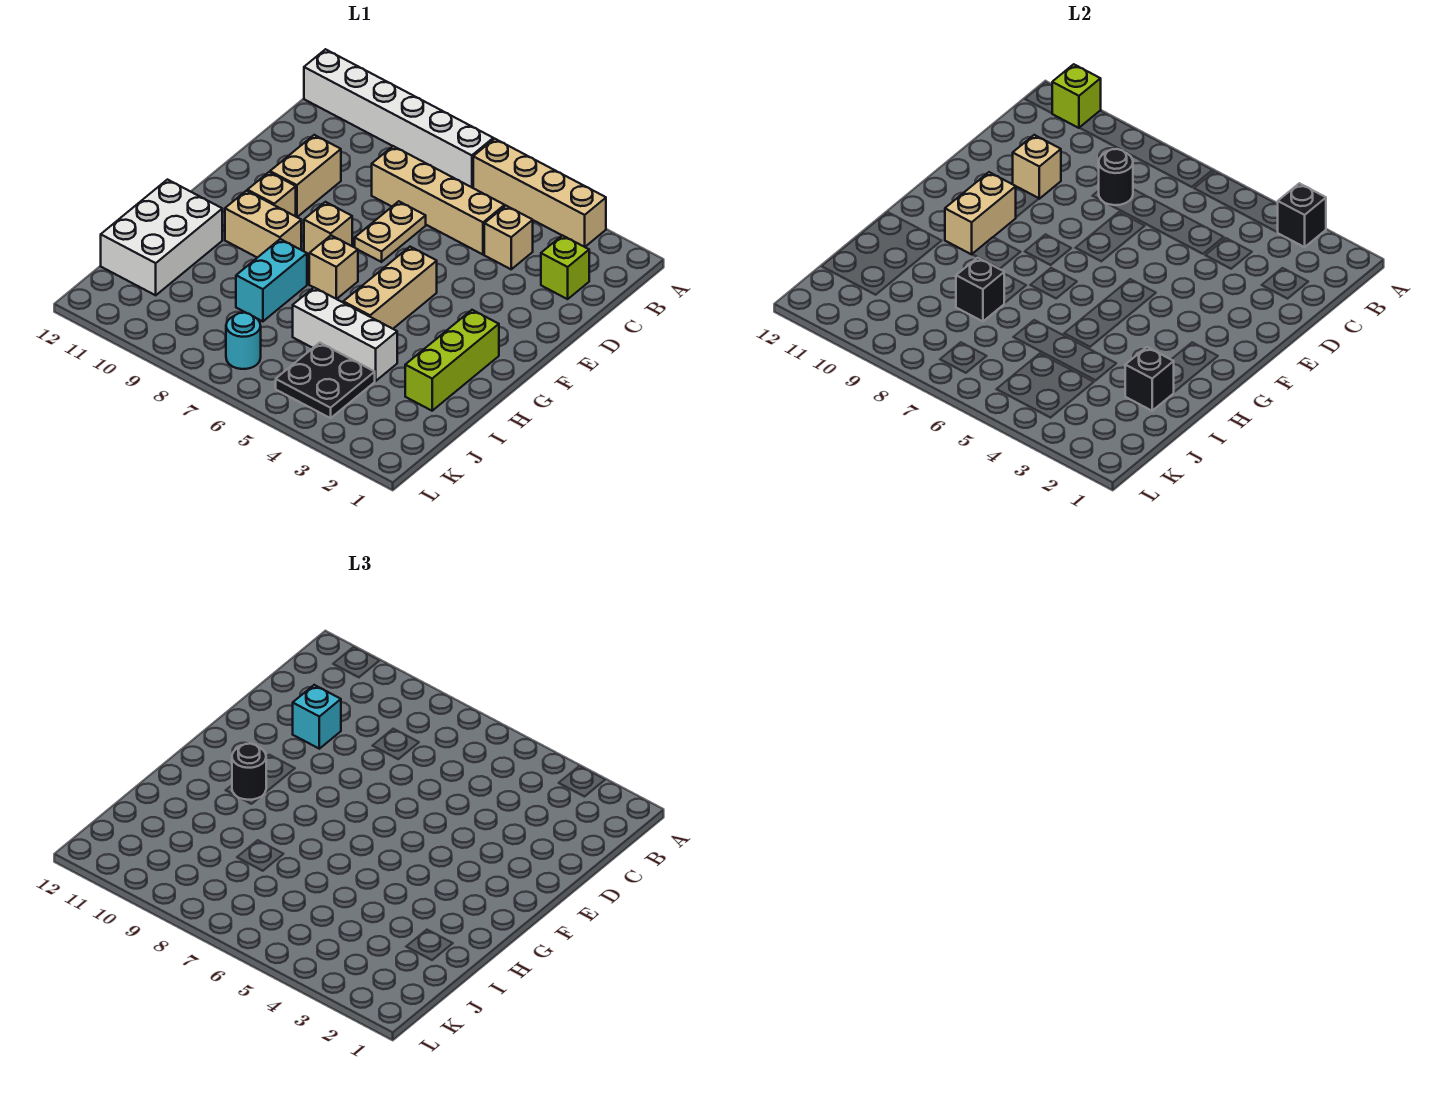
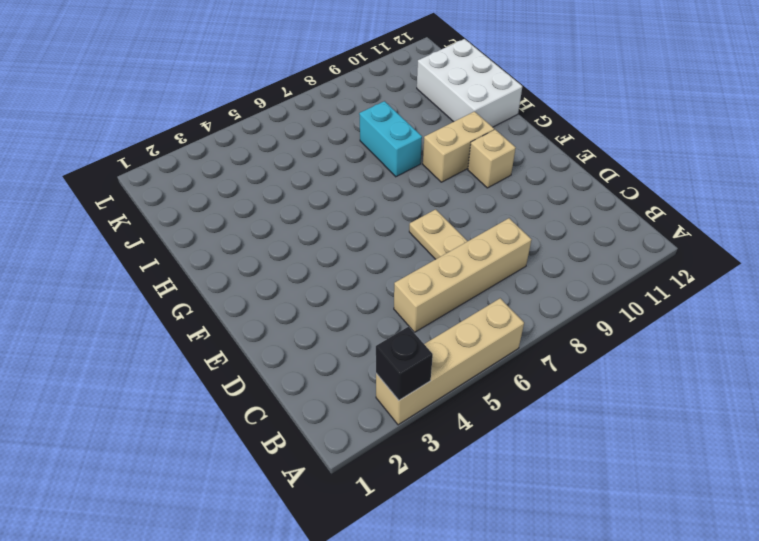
none -> white 1x6 brick [304,49,493,187]
none -> lime 1x1 brick [541,235,589,299]
none -> tan 1x1 brick [484,206,533,269]

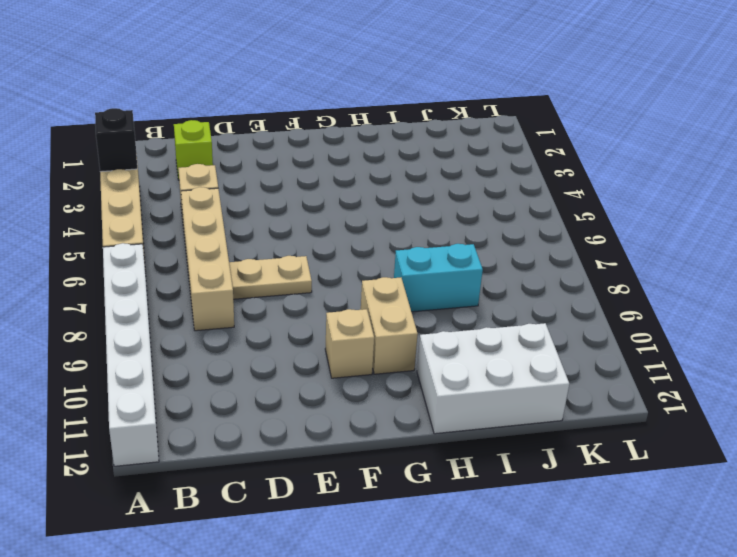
none -> tan 1x2 brick [270,135,341,217]
none -> tan 1x3 brick [343,247,437,329]
none -> tan 1x1 brick [304,202,352,254]

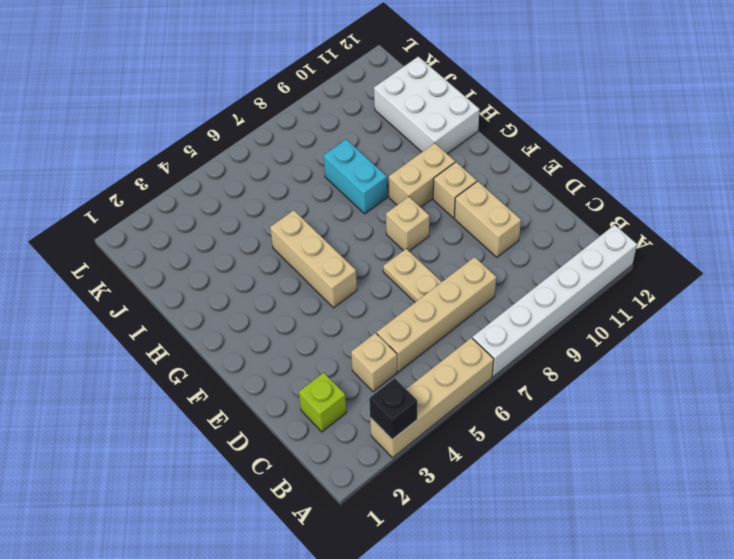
none -> lime 1x3 brick [405,310,499,411]
none -> tan 1x1 brick [309,235,358,299]
none -> white 1x3 brick [293,288,397,381]

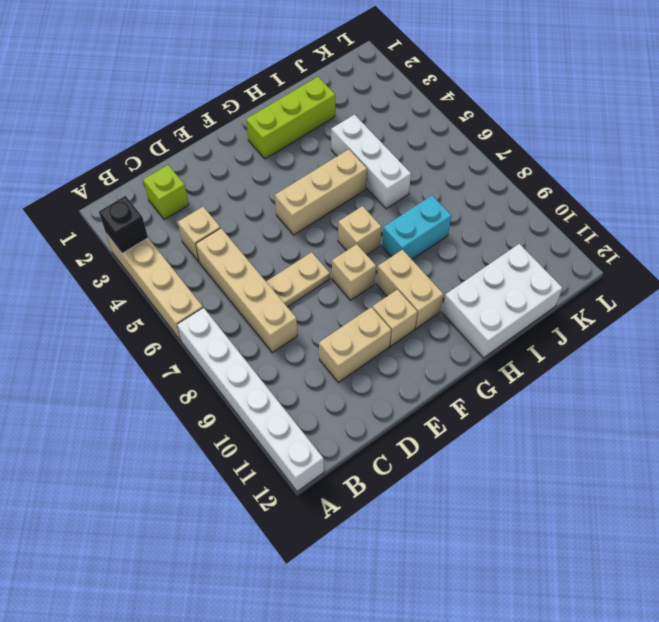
none -> black 2x2 plate [276,343,375,418]
none -> cyan 1x1 round brick [226,313,261,369]
none -> lime 1x1 brick [1052,64,1101,128]

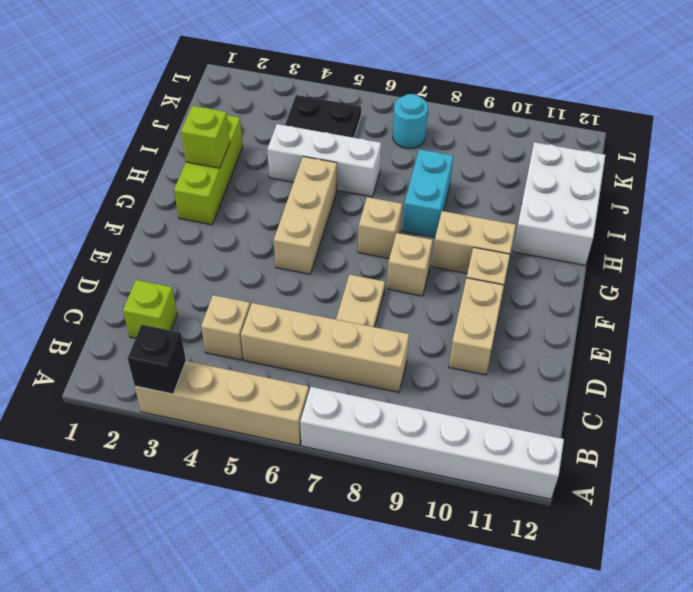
lime 1x1 brick [181,106,230,168] -> lime 1x1 brick moved to [1052,64,1101,128]
none -> black 1x1 round brick [1099,149,1133,205]
none -> tan 1x1 brick [1013,135,1061,199]
none -> tan 1x2 brick [945,172,1016,254]

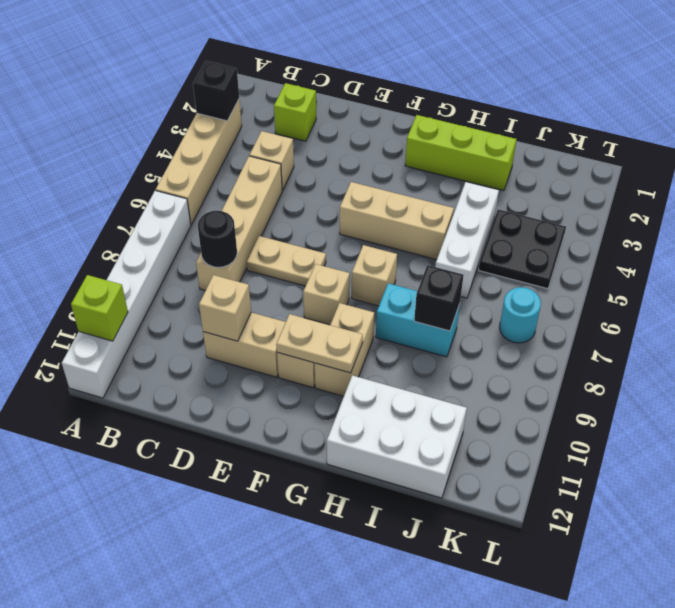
tan 1x2 plate [276,314,363,373] -> tan 1x2 brick [945,172,1016,254]
none -> black 1x1 brick [1125,347,1174,411]
none -> cyan 1x1 brick [293,685,341,749]
none -> black 1x1 round brick [232,744,266,800]

